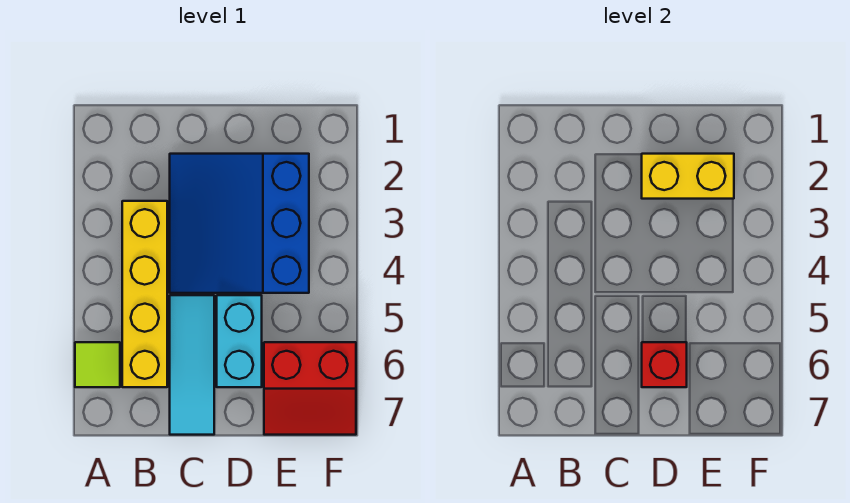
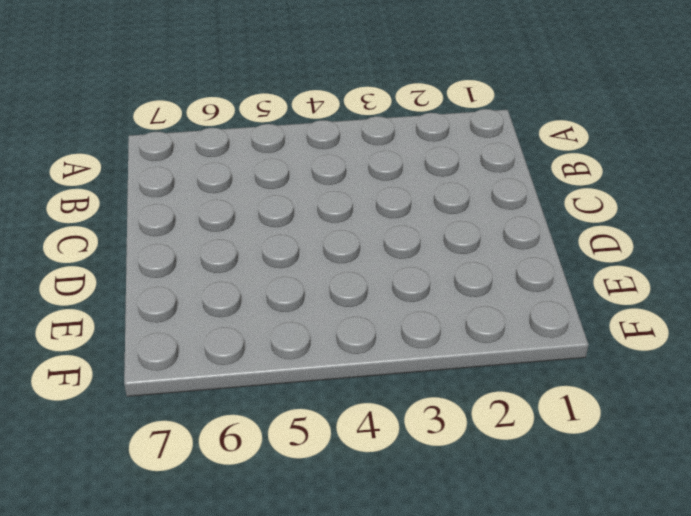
none -> lime 1x1 tile [75,342,120,387]
none -> yellow 1x4 brick [122,201,167,387]

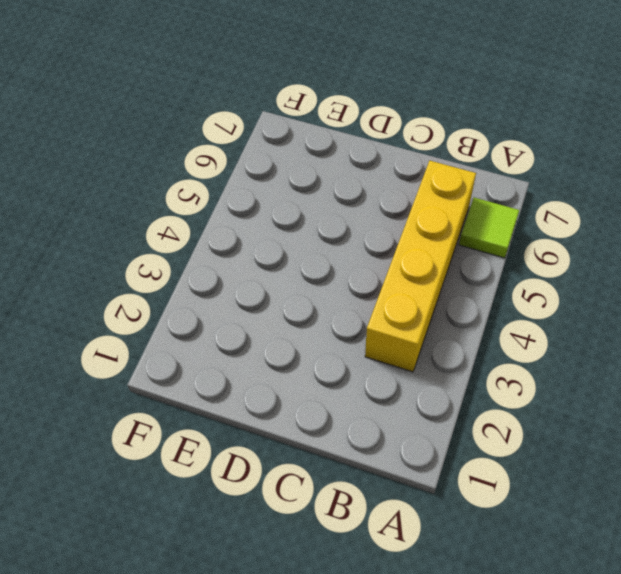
none -> blue 3x3 slope [170,154,309,293]
none -> cyan 1x3 tile [170,295,214,435]

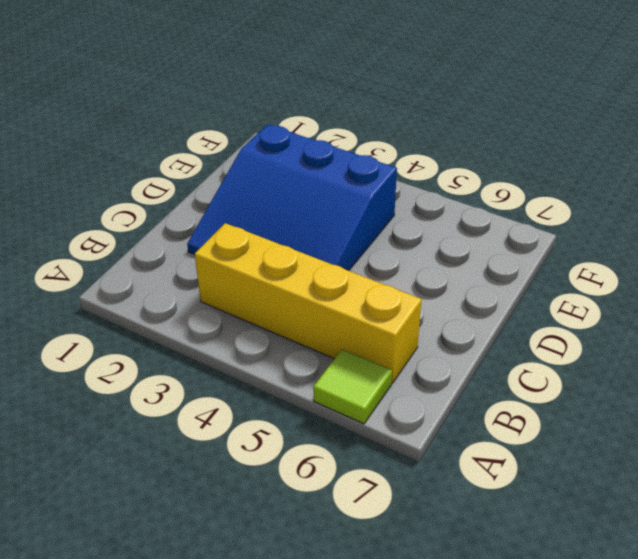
none -> cyan 1x3 tile [170,295,214,435]
none -> cyan 1x2 brick [217,295,262,387]

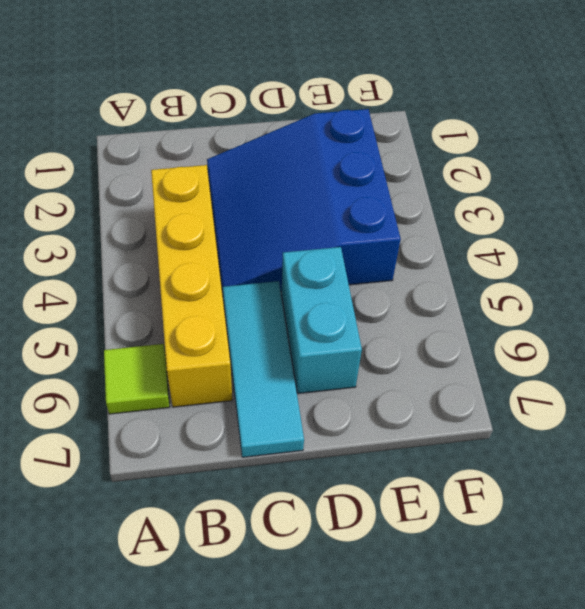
none -> red 2x2 slope [264,342,356,435]
none -> yellow 1x2 brick [642,154,734,199]

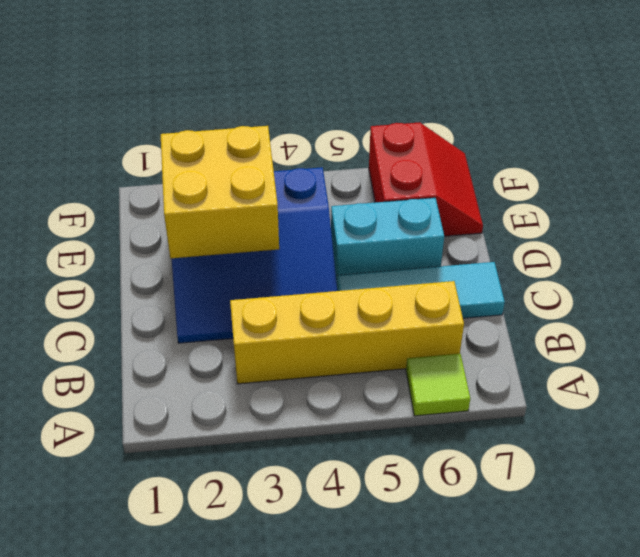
yellow 2x2 brick [161,126,279,258] -> yellow 1x2 brick [642,154,734,199]
none -> red 1x1 brick [642,342,687,387]

